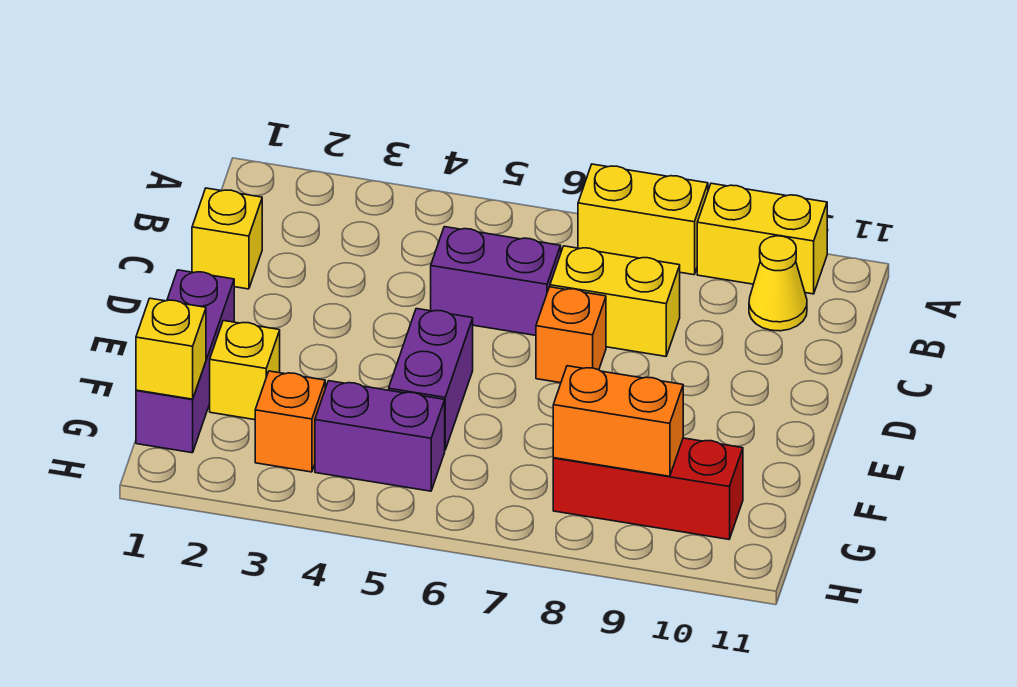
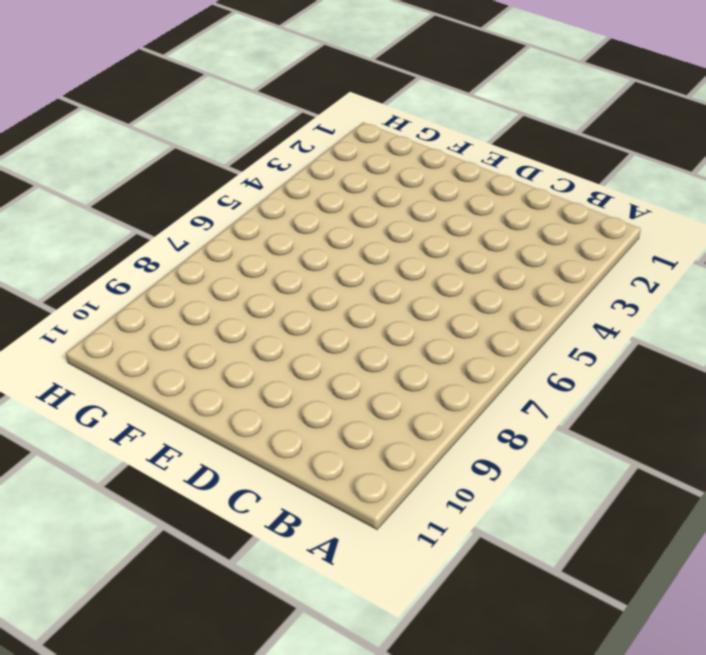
none -> yellow 1x2 brick [578,164,708,275]
none -> yellow 1x2 brick [697,183,827,294]
none -> yellow 1x1 cone [749,236,807,331]

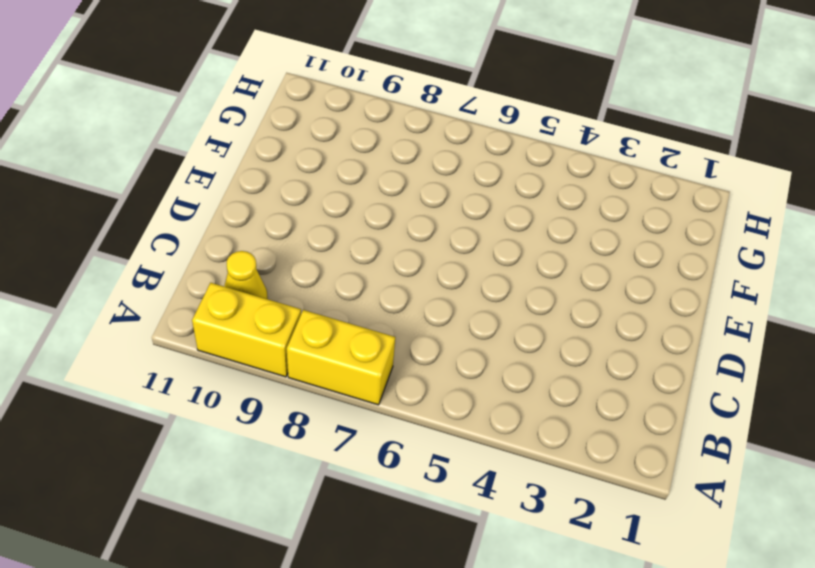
none -> yellow 1x1 brick [192,188,262,289]
none -> purple 1x2 brick [431,227,561,335]
none -> yellow 1x2 brick [550,246,680,356]

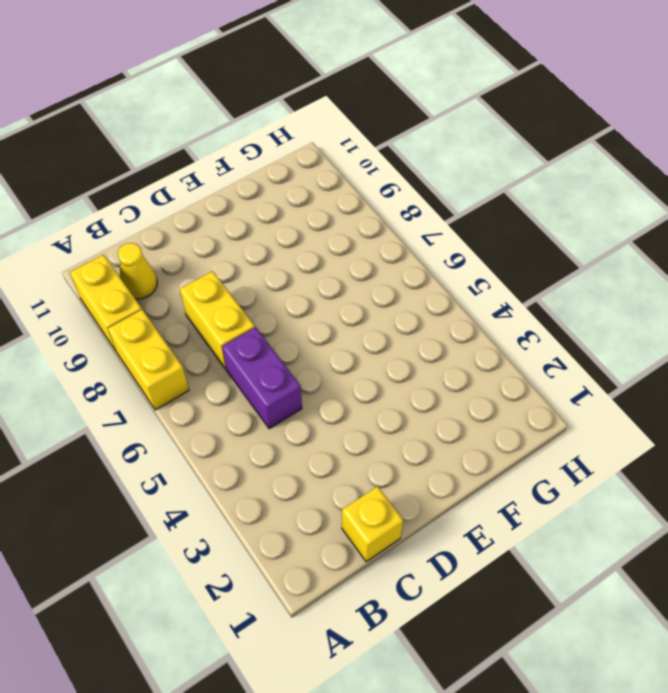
none -> orange 1x1 brick [536,287,606,383]
none -> purple 1x3 brick [136,270,234,453]
none -> purple 1x2 brick [389,309,473,450]

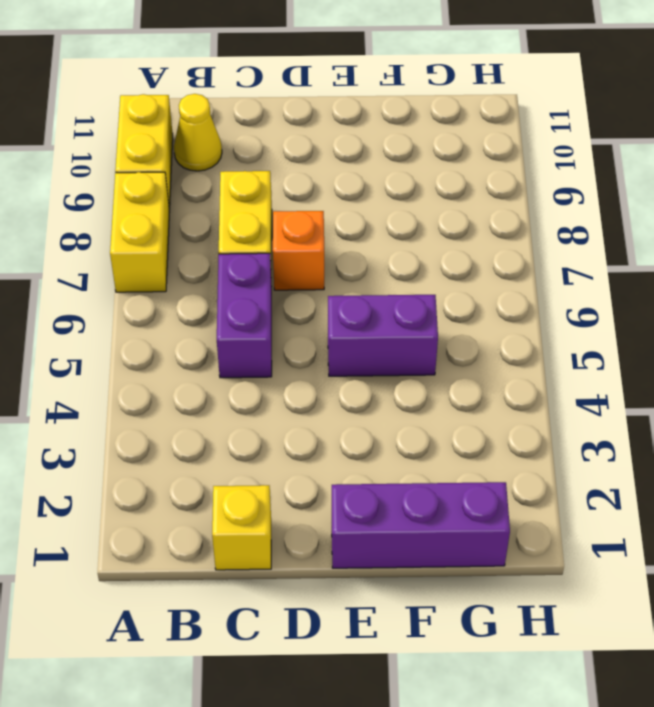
none -> yellow 1x1 brick [210,321,280,420]
none -> orange 1x1 brick [255,371,325,472]
none -> purple 1x2 brick [315,381,445,491]

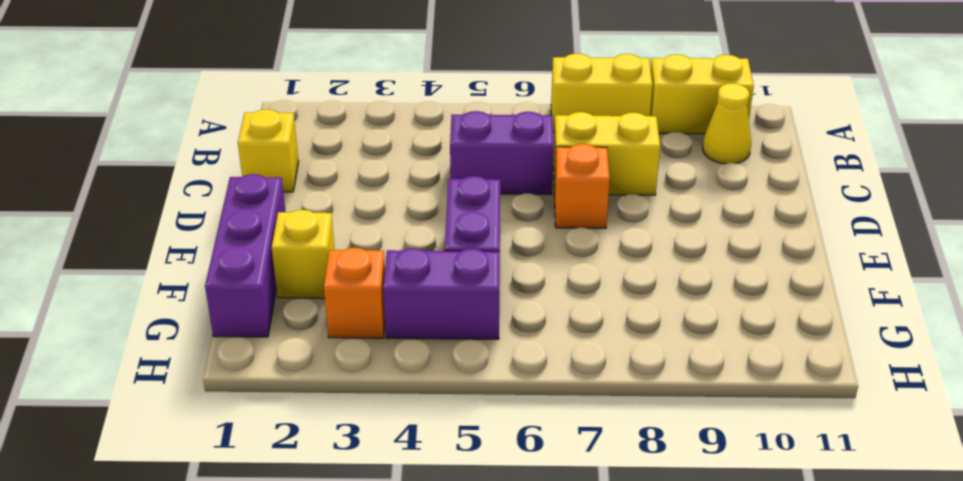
none -> red 1x3 brick [553,438,743,539]
none -> yellow 1x1 brick [136,298,206,399]
none -> orange 1x2 brick [553,366,683,476]

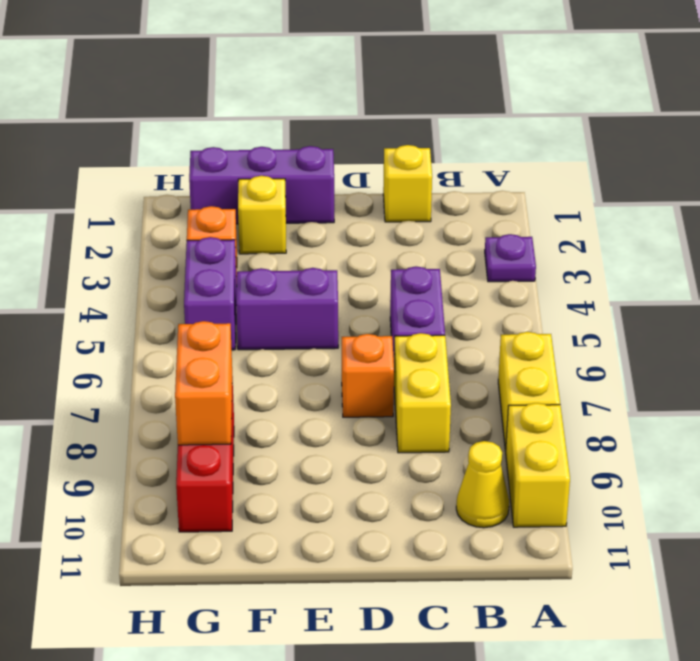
purple 1x1 plate [485,234,536,282] -> none
none -> yellow 1x1 brick [136,298,206,399]

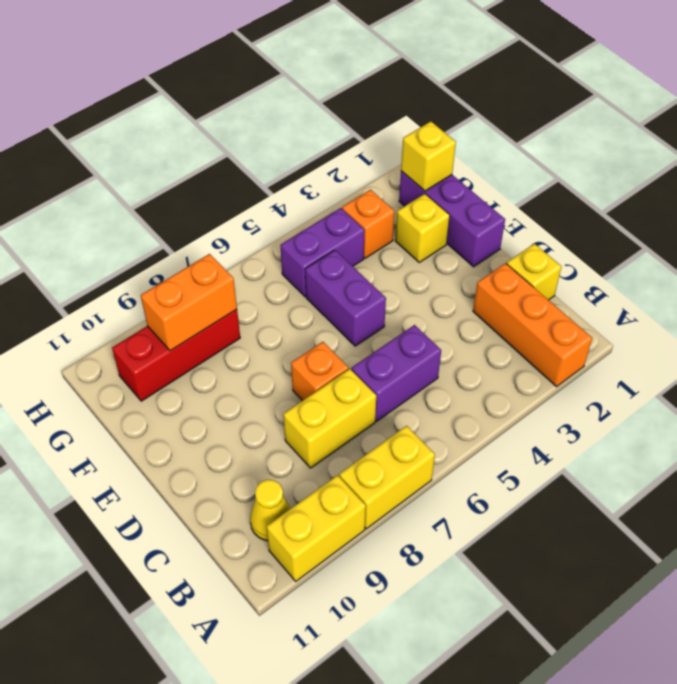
orange 1x3 brick [473,263,592,387] -> none

